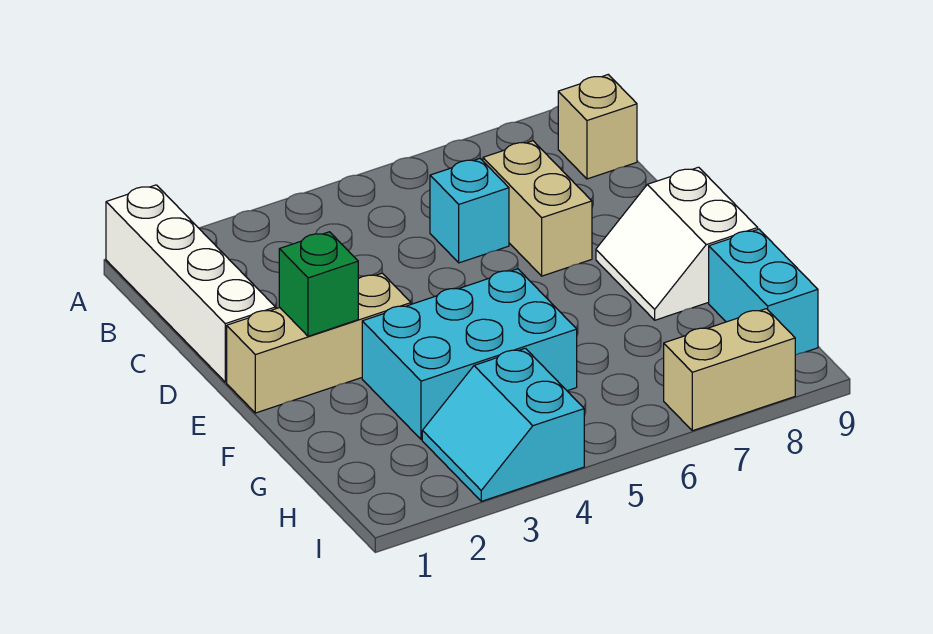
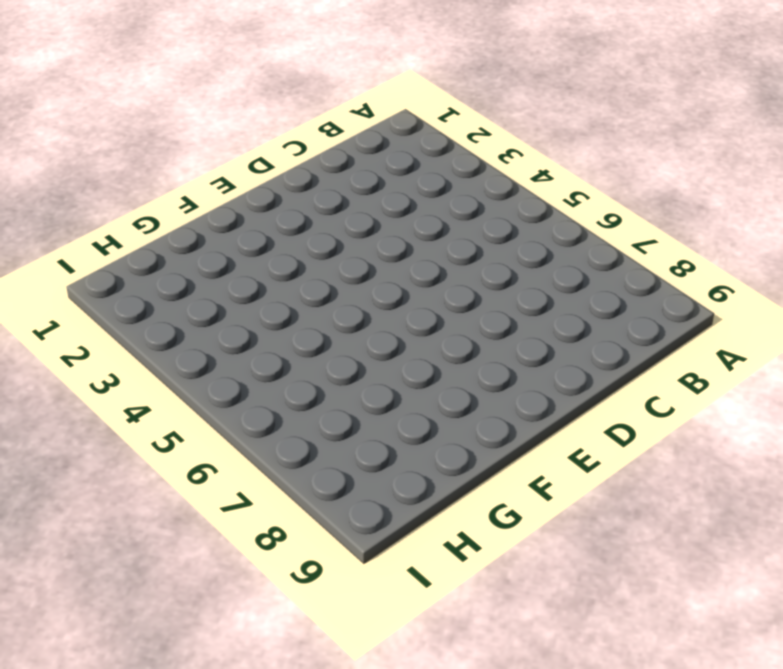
none -> white 1x4 brick [106,185,275,382]
none -> tan 1x1 brick [558,75,637,179]

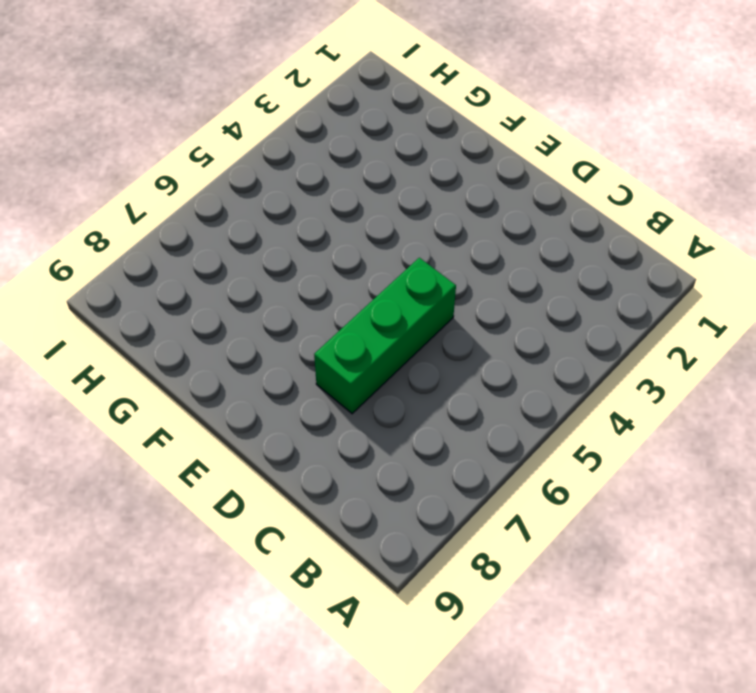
green 1x3 brick [314,258,456,414] -> tan 1x2 brick [483,141,592,276]
none -> white 1x4 brick [106,185,275,382]
none -> tan 1x1 brick [558,75,637,179]

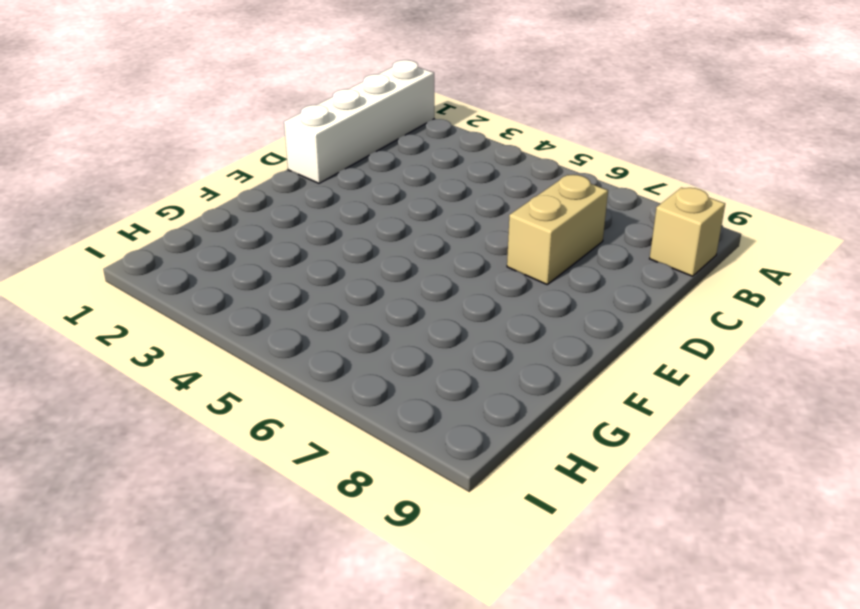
none -> cyan 1x1 brick [430,159,509,263]
none -> tan 1x3 brick [227,273,411,413]

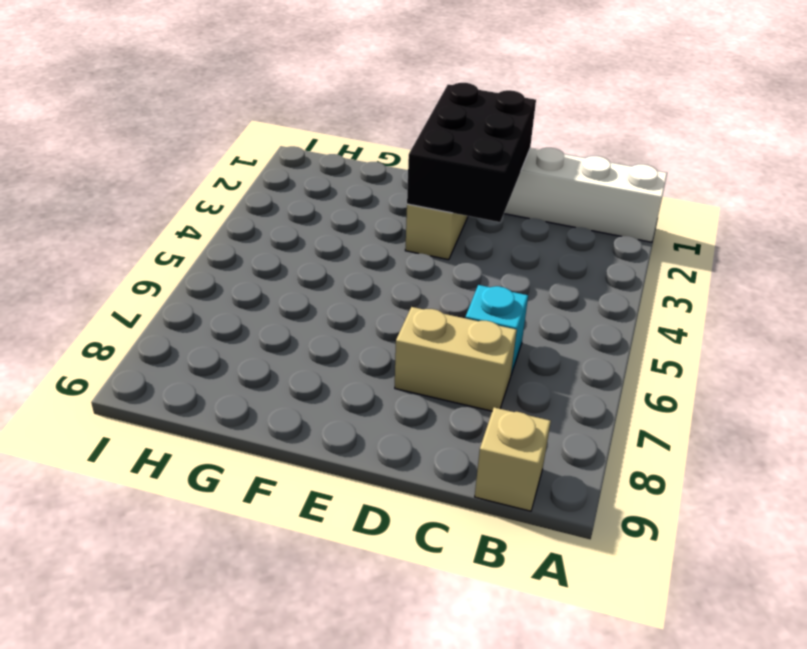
black 2x3 brick [407,83,536,222] -> green 1x1 brick [279,232,358,336]
none -> white 2x2 slope [596,167,758,320]
none -> cyan 2x3 brick [362,269,577,440]

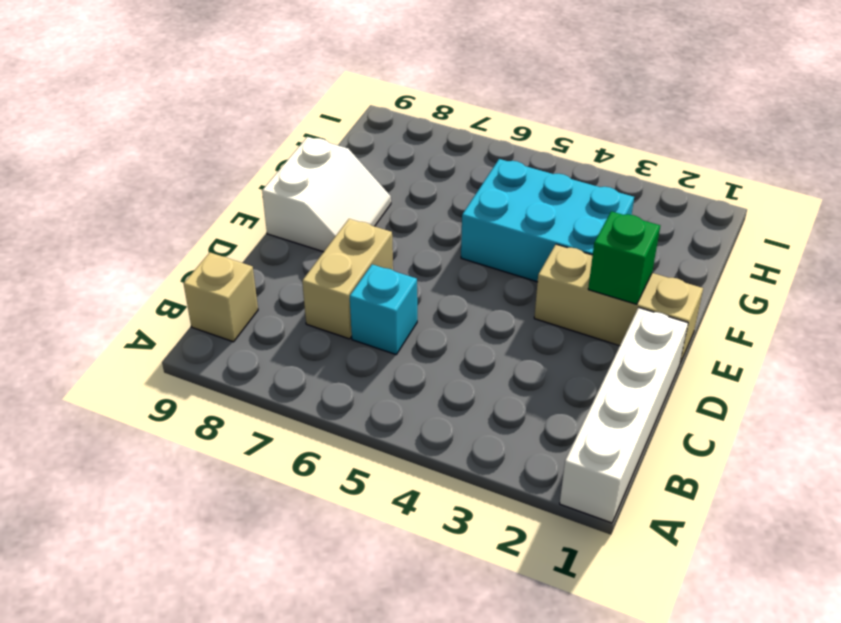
none -> cyan 1x2 brick [709,229,818,355]
none -> cyan 2x2 slope [422,348,584,501]

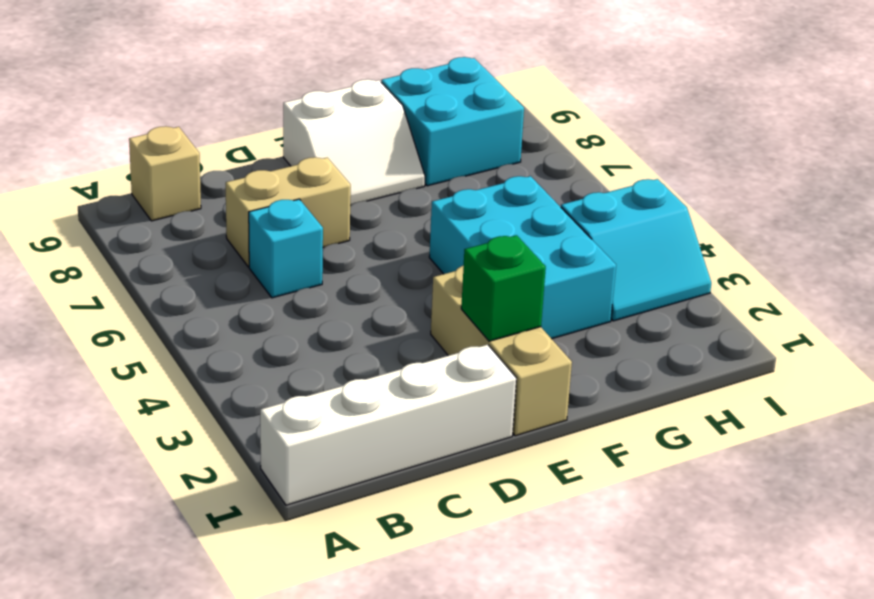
cyan 2x2 brick [381,57,524,186] -> cyan 1x2 brick [709,229,818,355]
none -> tan 1x2 brick [664,309,795,431]

